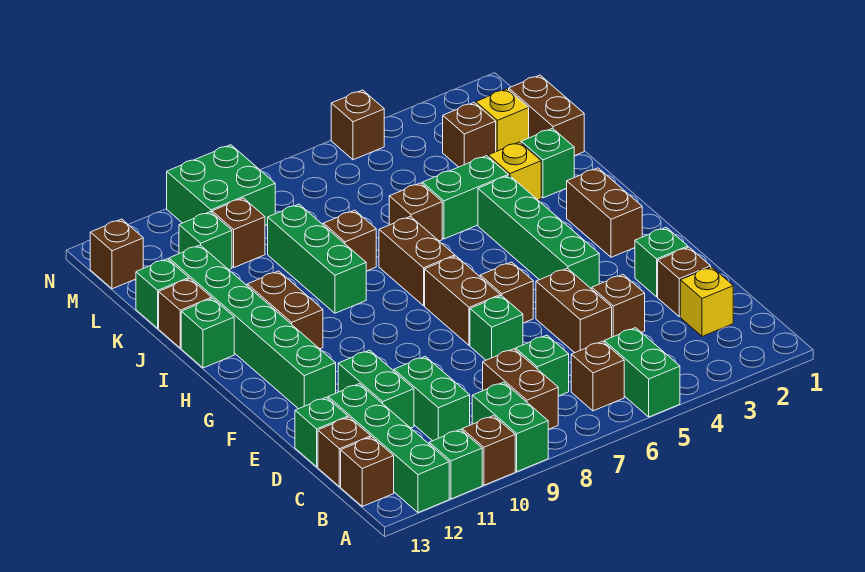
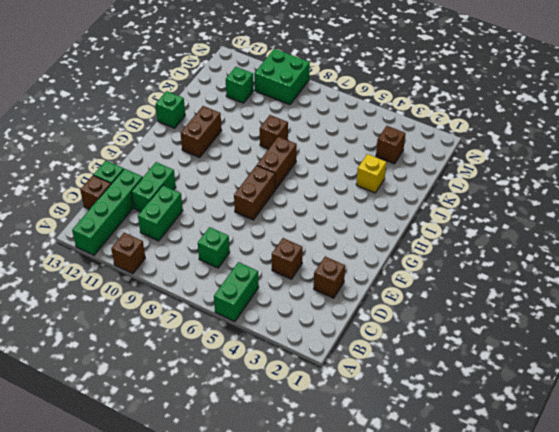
none -> green 1x2 brick [472,382,549,472]
none -> green 1x1 brick [429,429,482,499]
none -> brown 1x1 brick [571,341,624,411]
none -> brown 1x2 brick [483,349,558,429]

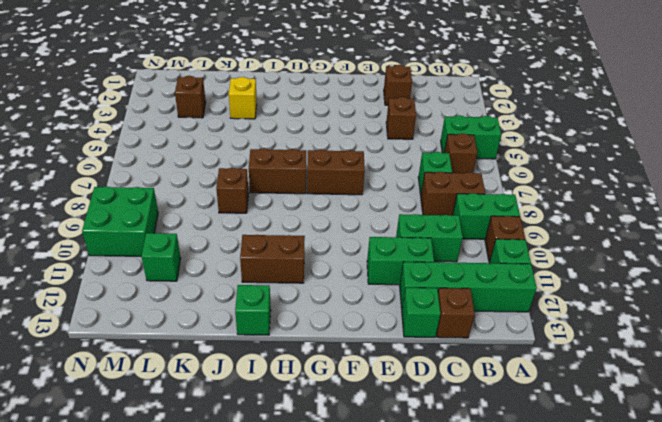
none -> brown 1x1 brick [341,437,394,506]
none -> yellow 1x1 brick [680,267,733,336]
none -> brown 1x2 brick [536,268,612,353]
none -> green 1x1 brick [635,227,688,297]

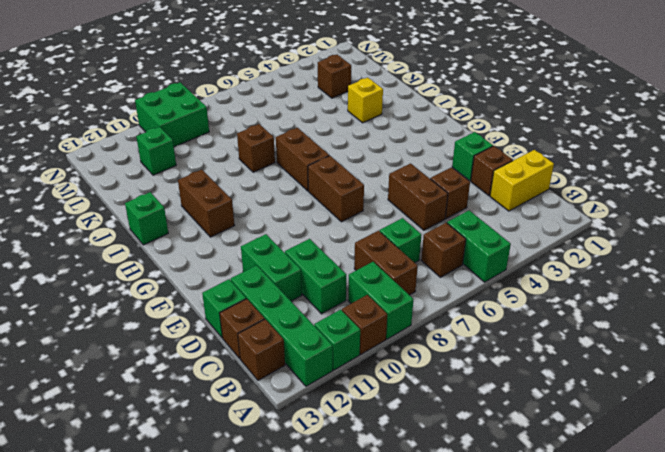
yellow 1x2 brick [490,150,554,211] -> yellow 1x1 brick [680,267,733,336]
none -> green 1x1 brick [470,296,523,360]
none -> green 1x4 brick [478,175,599,289]
none -> brown 1x1 brick [480,262,533,323]
none -> green 1x6 brick [169,245,336,409]

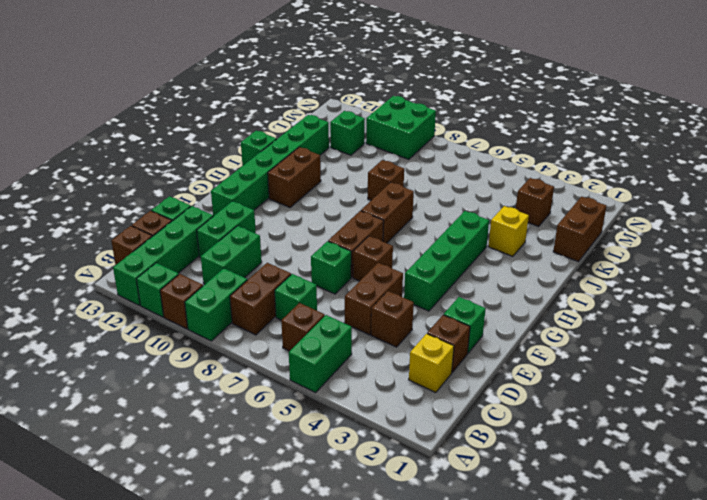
none -> brown 1x2 brick [567,168,642,257]
none -> green 1x3 brick [268,204,366,313]
none -> green 1x1 brick [521,128,574,198]
none -> green 1x2 brick [422,156,508,239]

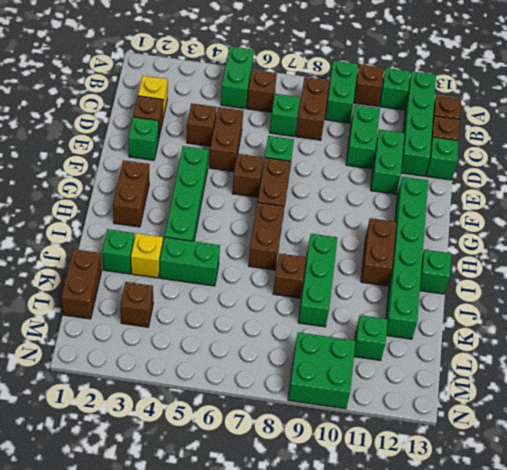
none -> brown 1x1 brick [389,183,442,241]
none -> brown 1x1 brick [159,279,212,348]
none -> green 1x1 brick [136,259,189,328]
none -> yellow 1x1 brick [476,89,529,151]

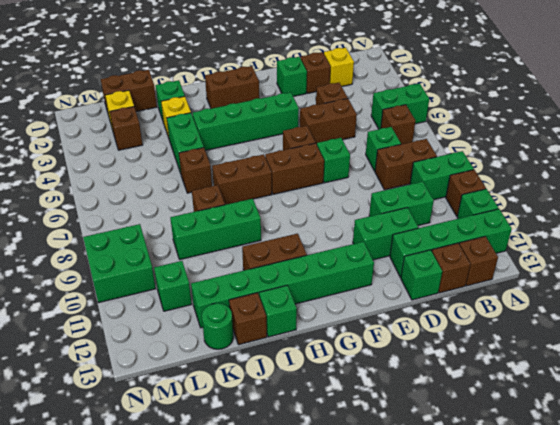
green 1x1 round brick [202,303,233,349] -> green 1x1 brick [136,259,189,328]
none -> brown 1x1 brick [212,198,265,267]
none -> brown 1x1 brick [90,219,143,289]
none -> brown 1x1 brick [331,90,384,160]

